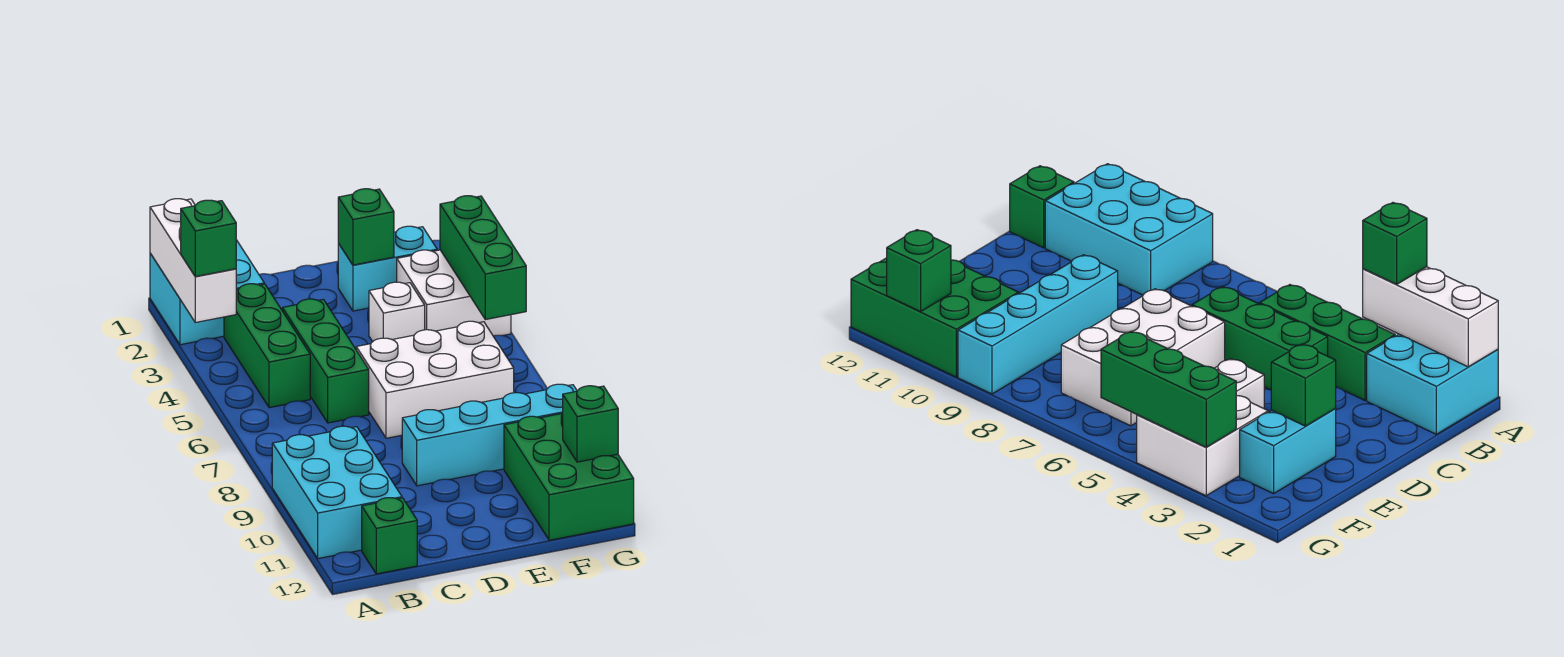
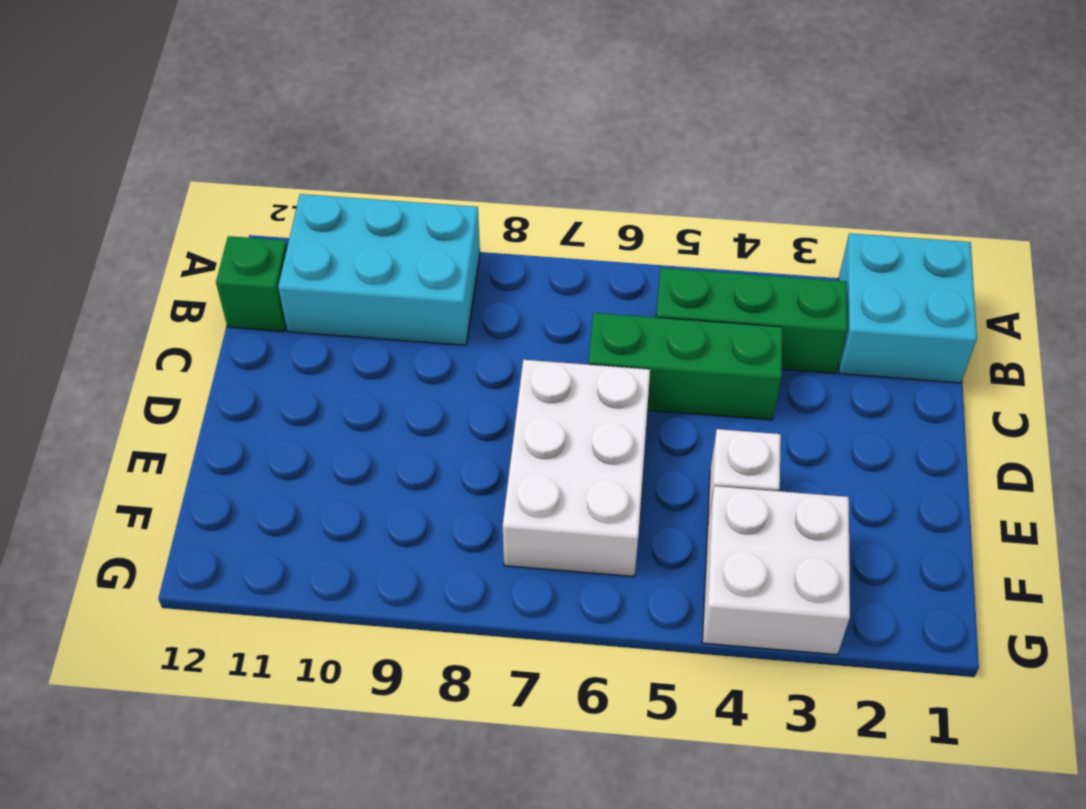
none -> cyan 1x4 brick [402,384,577,486]
none -> cyan 1x2 brick [338,226,437,311]
none -> green 2x3 brick [504,413,634,540]

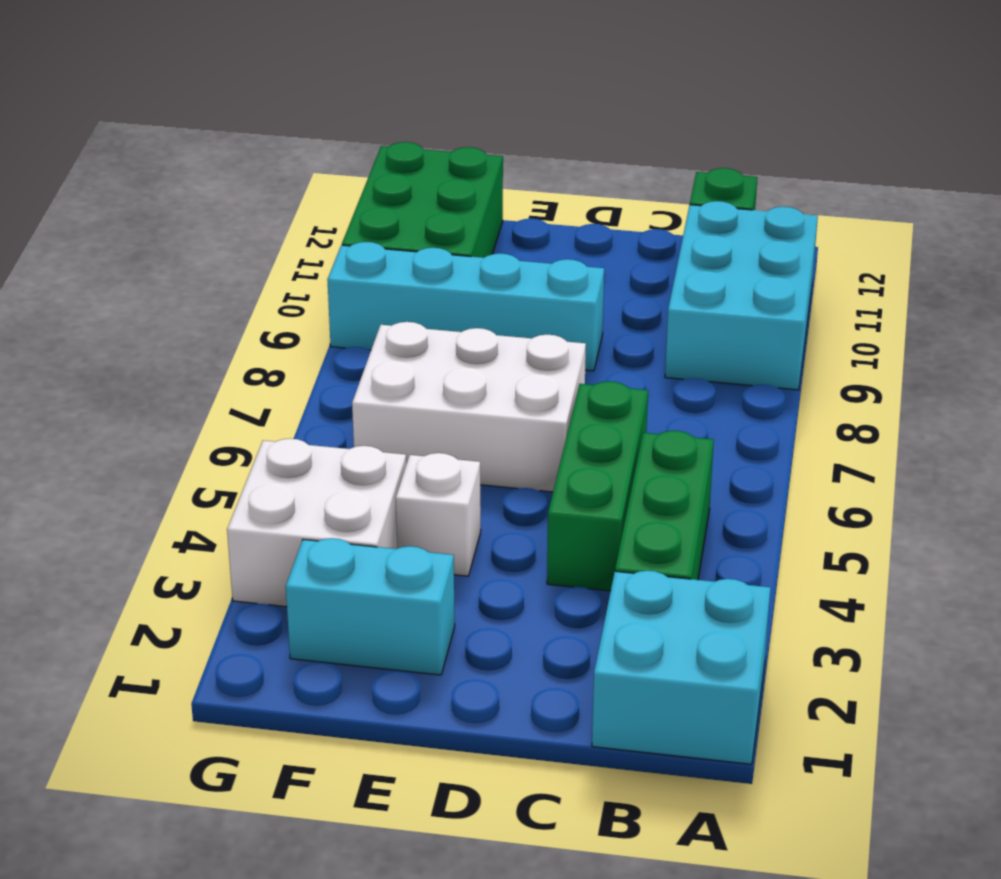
none -> white 1x3 brick [150,199,236,322]
none -> green 1x1 brick [338,189,394,265]
none -> green 1x3 brick [440,196,526,320]

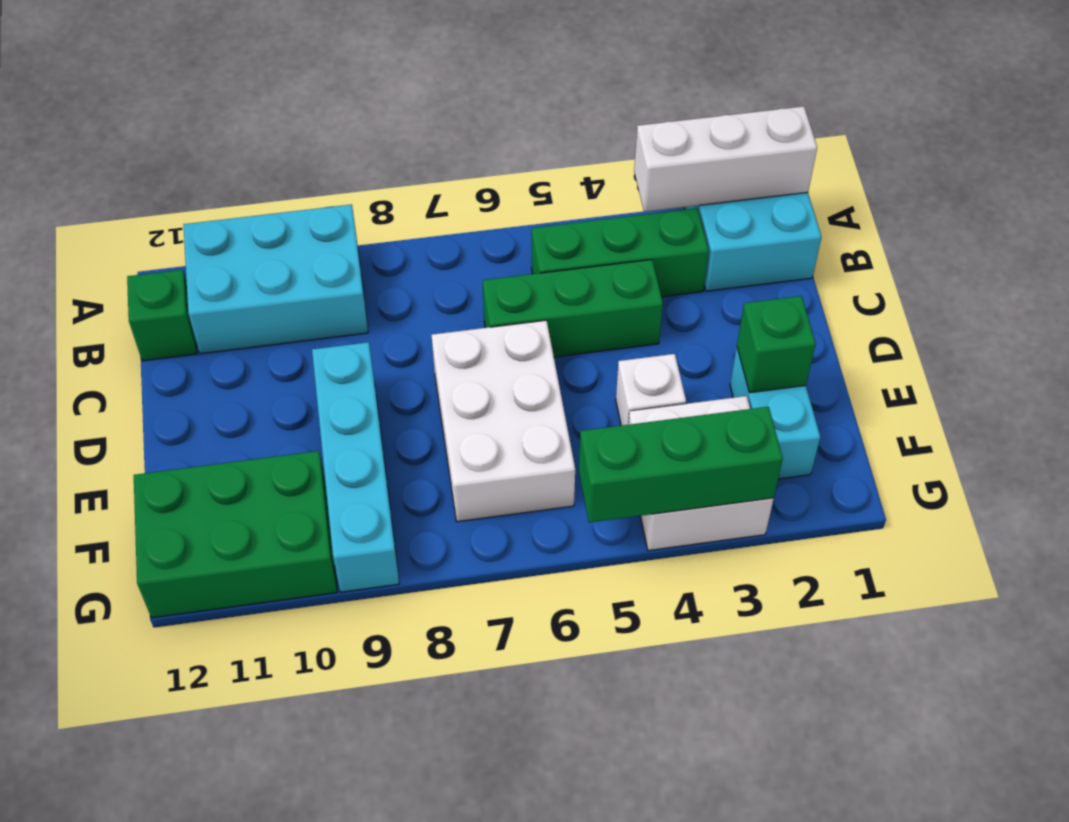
none -> green 1x1 brick [563,386,618,462]
none -> green 1x1 brick [181,200,236,277]

